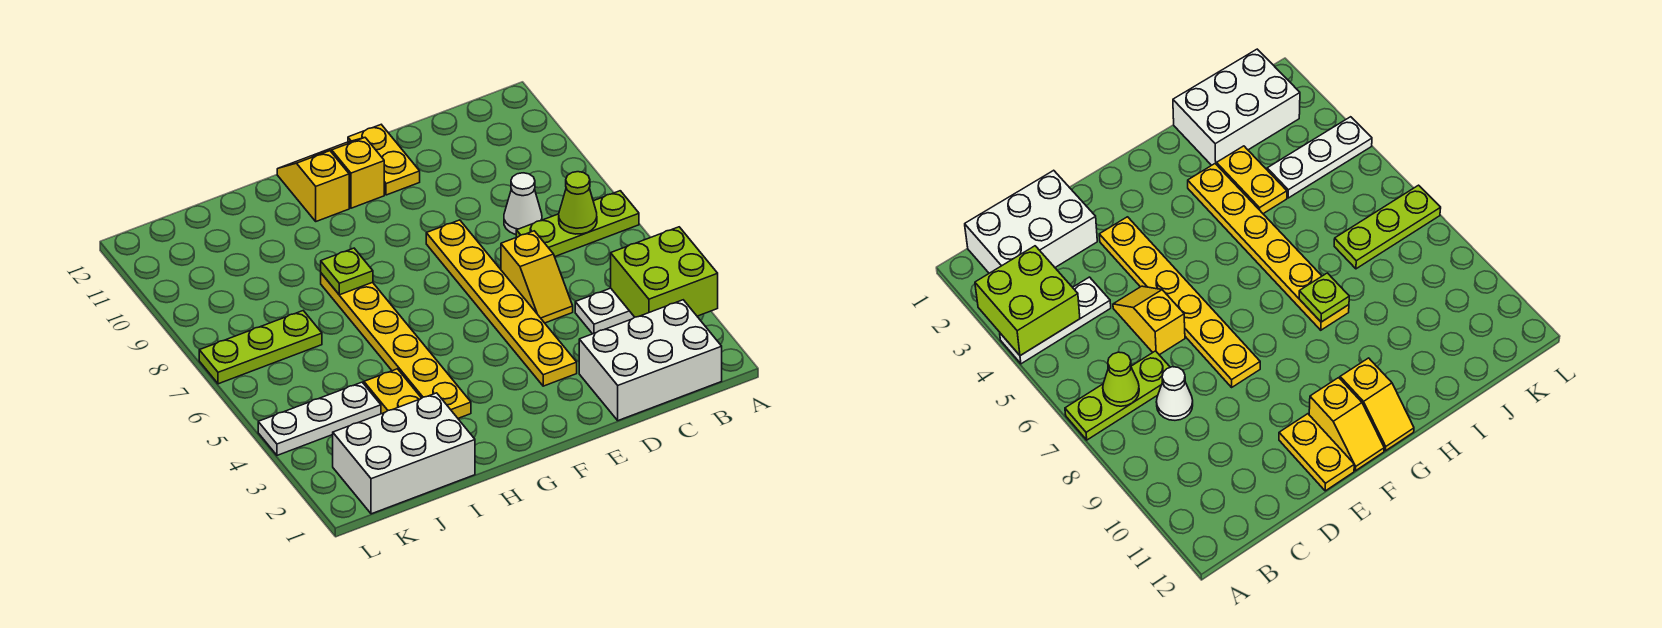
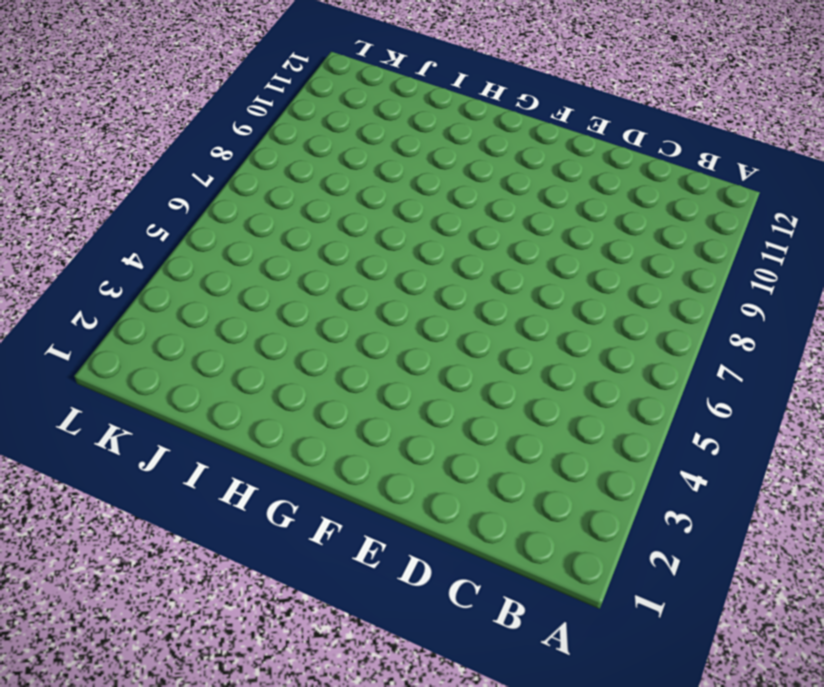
none -> white 1x3 plate [575,288,634,334]
none -> lime 1x3 plate [516,191,639,257]
none -> white 2x3 brick [579,300,722,421]

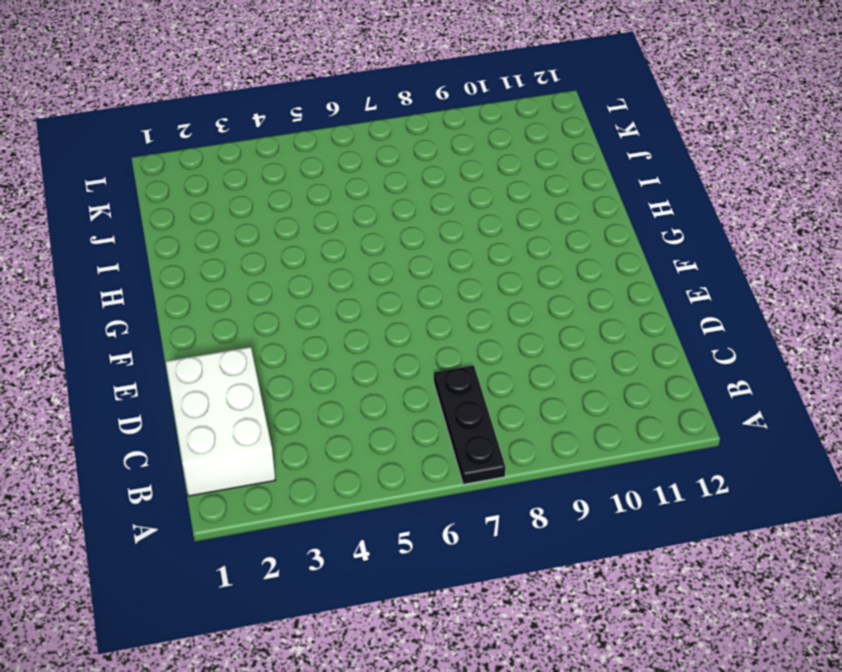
black 1x3 plate [434,366,505,484] -> lime 1x3 plate [516,191,639,257]
none -> white 1x3 plate [575,288,634,334]
none -> white 1x1 cone [504,173,542,234]
none -> yellow 1x2 slope [501,231,573,323]

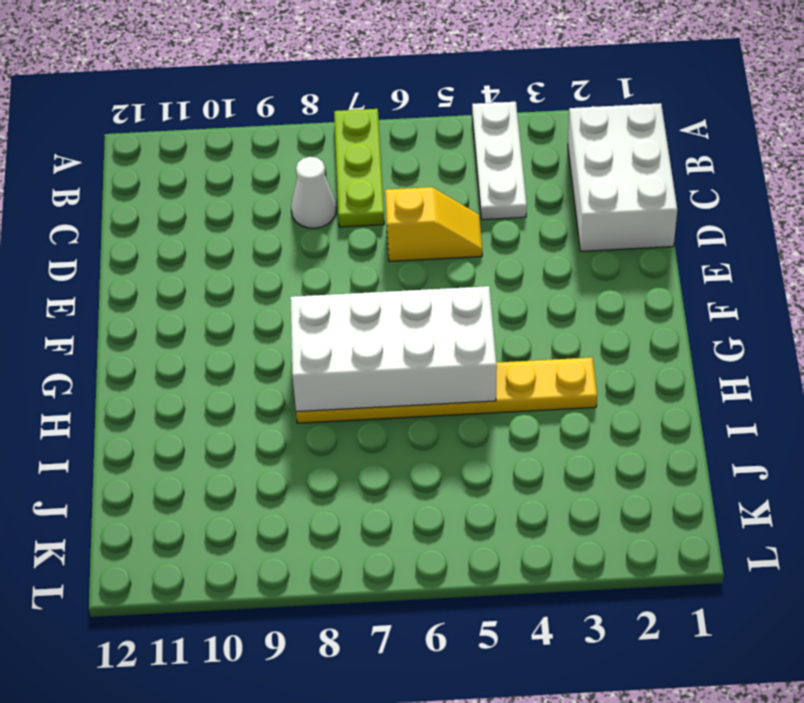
white 2x4 brick [290,286,497,412] -> lime 1x1 plate [321,248,373,295]
none -> yellow 1x6 plate [426,220,577,386]
none -> yellow 1x2 plate [348,125,420,195]
none -> yellow 1x2 slope [315,138,384,208]

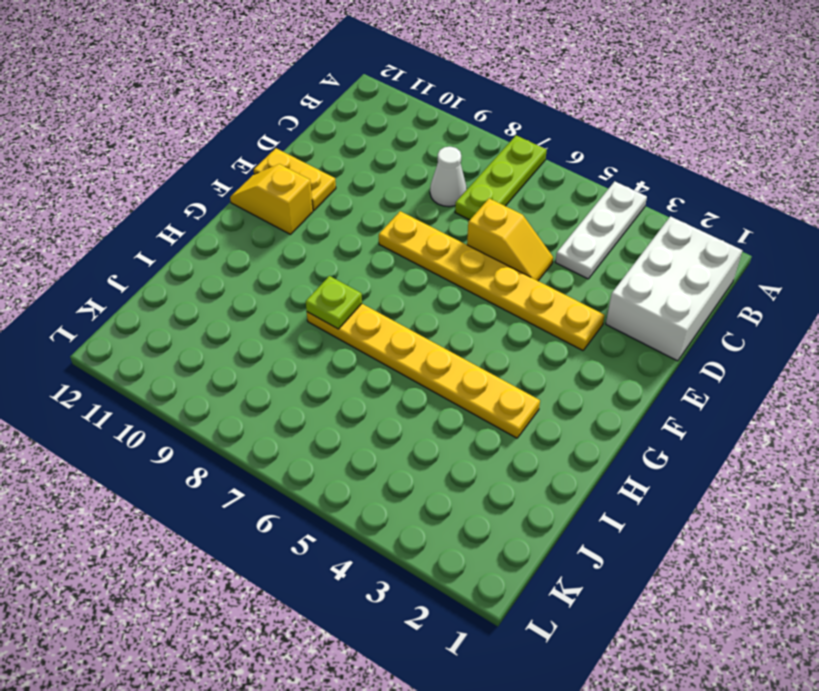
none -> yellow 1x2 slope [277,151,349,221]
none -> white 2x3 brick [333,393,475,514]
none -> yellow 1x2 plate [364,369,421,414]

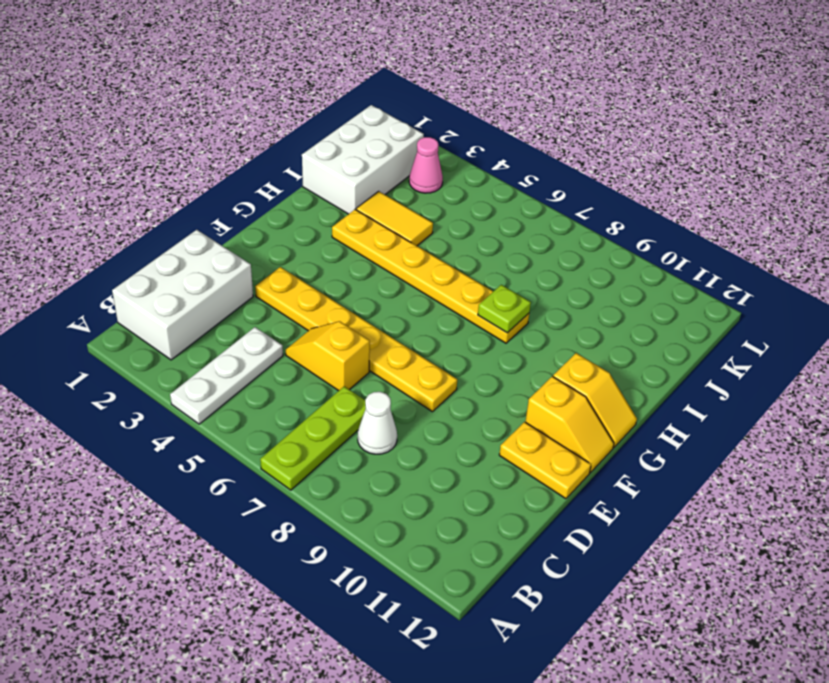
yellow 1x2 tile [356,191,433,246] -> yellow 1x2 plate [364,369,421,414]
pink 1x1 cone [409,137,443,193] -> none
none -> white 1x3 plate [258,382,381,455]
none -> lime 1x3 plate [199,311,322,384]
none -> lime 2x2 brick [611,227,718,317]

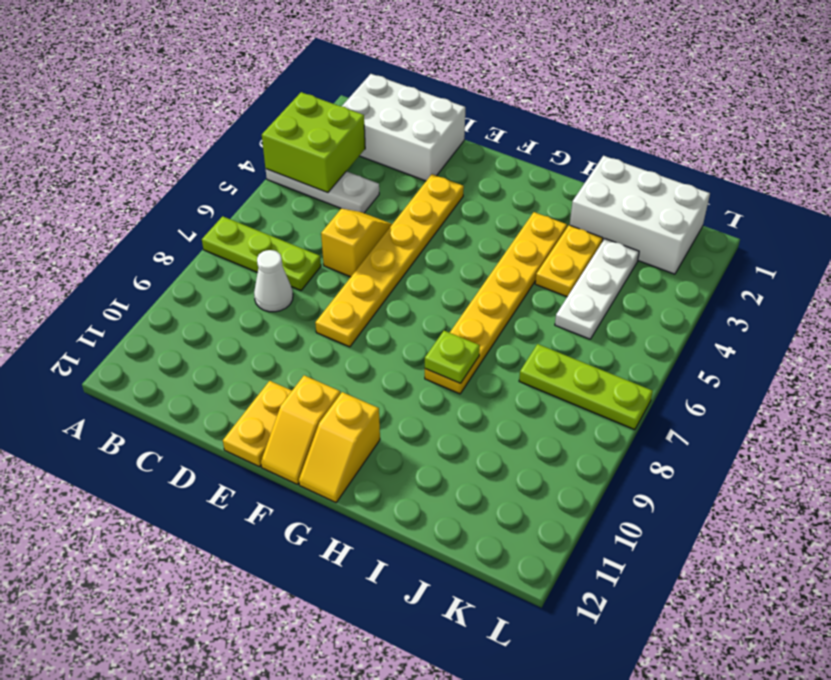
white 1x3 plate [555,239,639,339] -> white 1x3 plate turned to [258,382,381,455]
none -> lime 1x1 cone [559,172,597,234]

